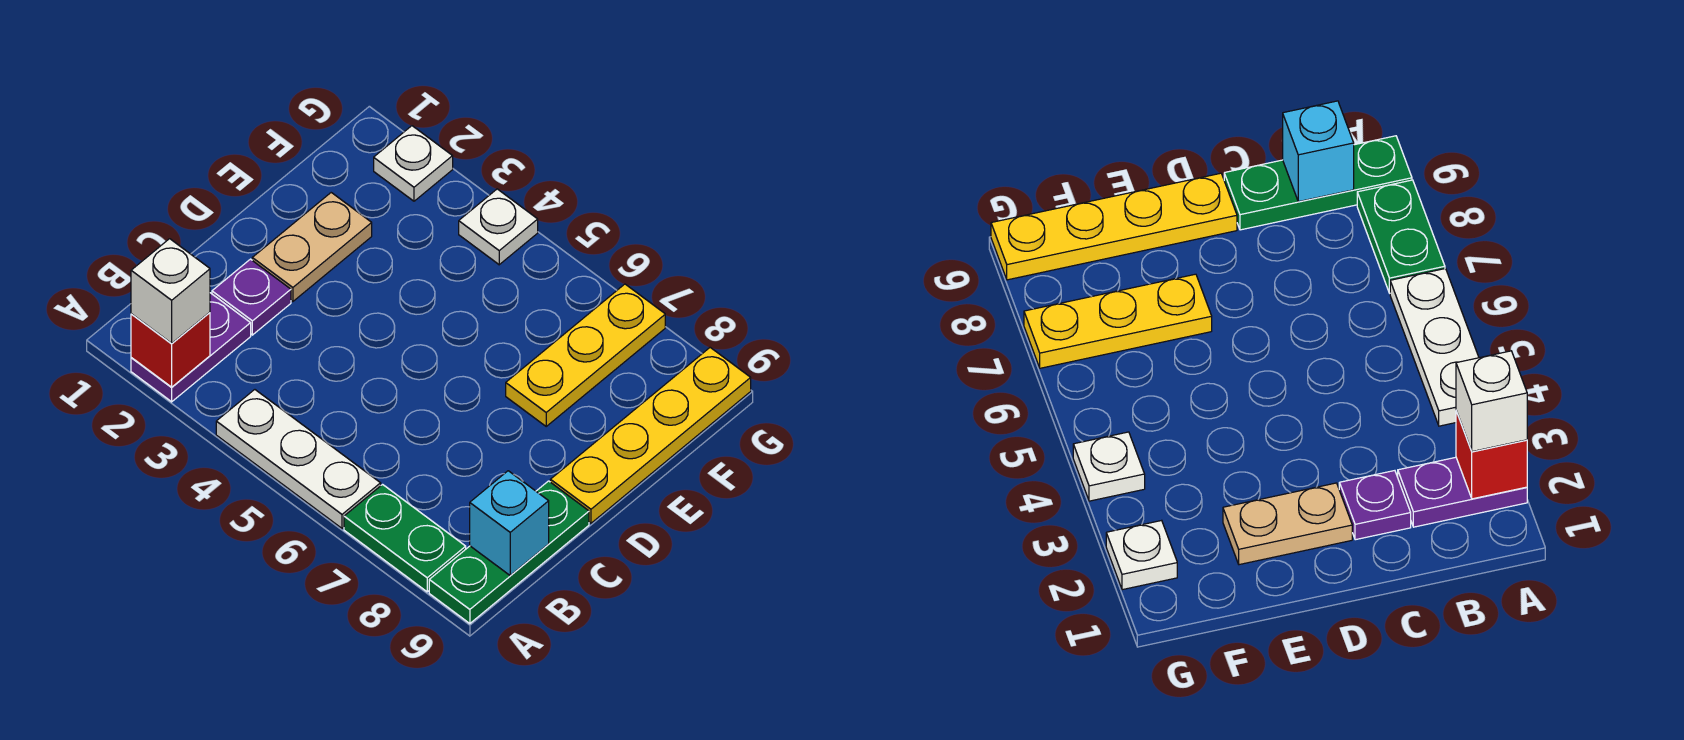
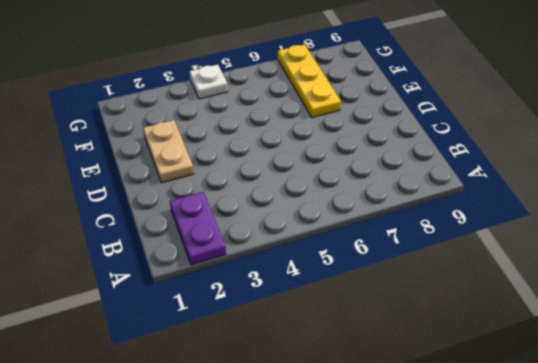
none -> white 1x3 plate [216,390,381,528]
none -> green 1x2 plate [344,485,466,592]
none -> green 1x3 plate [429,481,589,624]

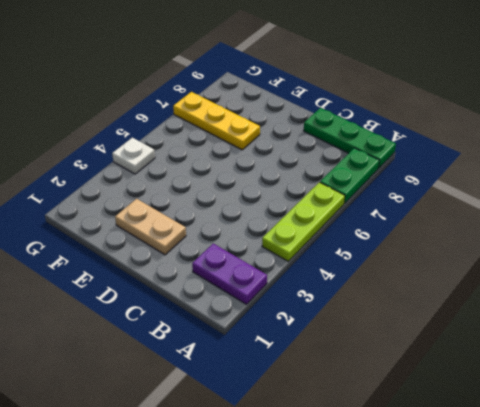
lime 1x3 plate [262,182,345,261] -> white 1x3 plate [216,390,381,528]
none -> purple 1x1 plate [212,259,291,335]
none -> yellow 1x4 plate [550,348,751,523]
none -> white 1x1 plate [374,126,453,201]

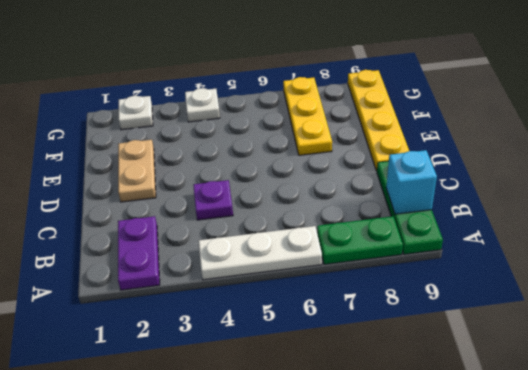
purple 1x1 plate [193,180,233,220] -> purple 1x1 plate moved to [212,259,291,335]
none -> red 1x1 brick [131,312,210,387]
none -> white 1x1 brick [131,239,210,344]

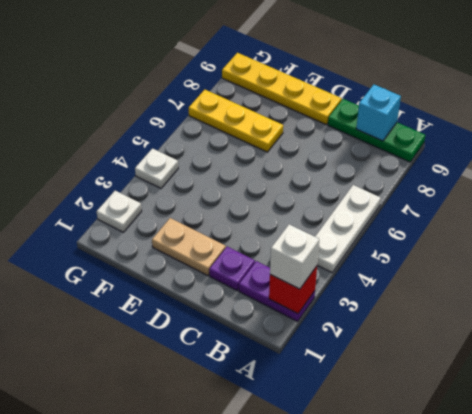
none -> green 1x2 plate [344,485,466,592]

